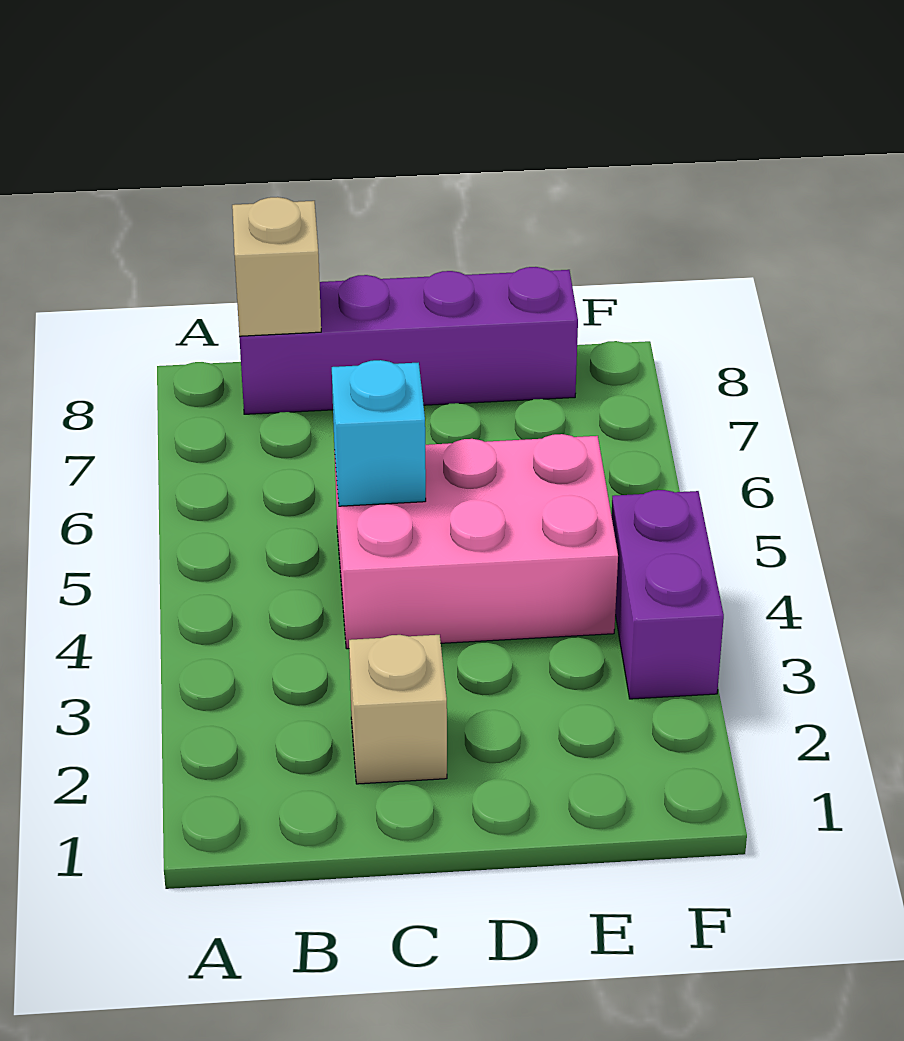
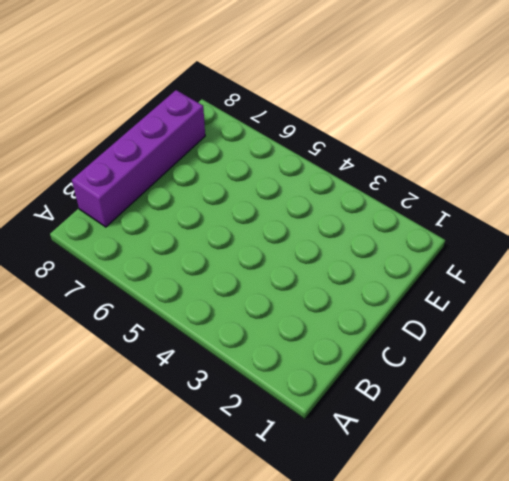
none -> tan 1x1 brick [349,635,447,784]
none -> pink 2x3 brick [334,434,618,649]

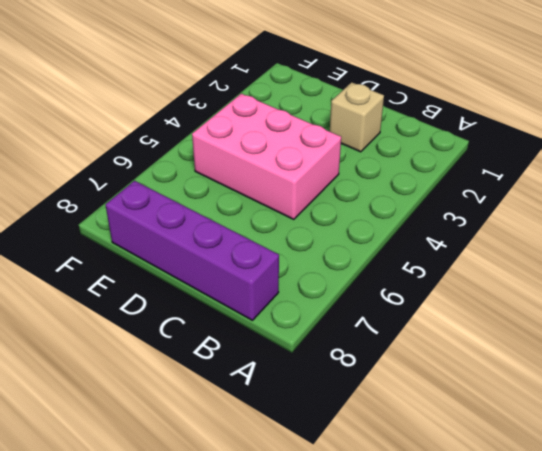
none -> purple 1x2 brick [611,490,724,699]
none -> tan 1x1 brick [232,197,321,336]

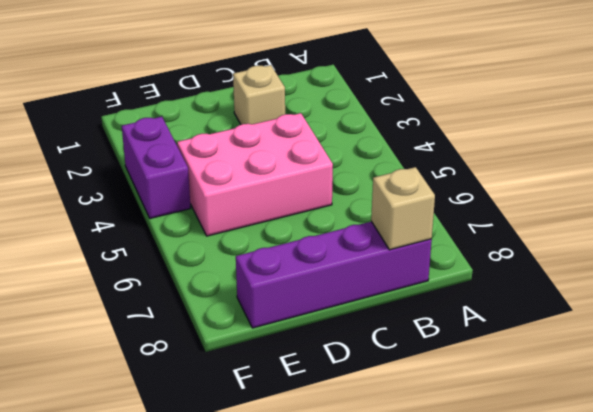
none -> cyan 1x1 brick [332,360,426,506]

